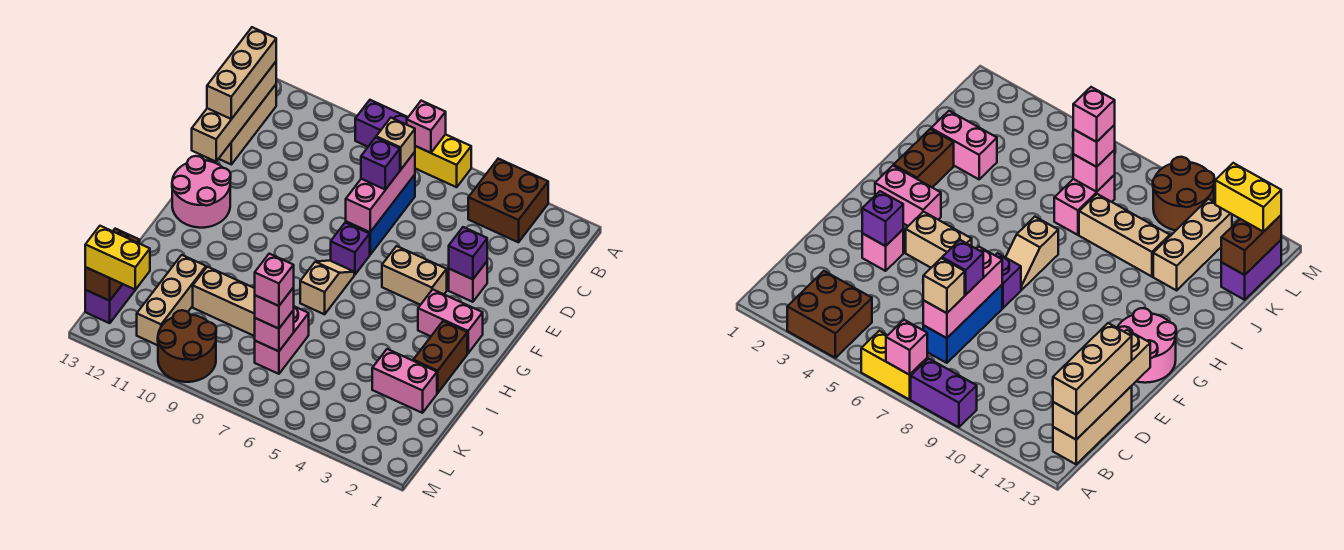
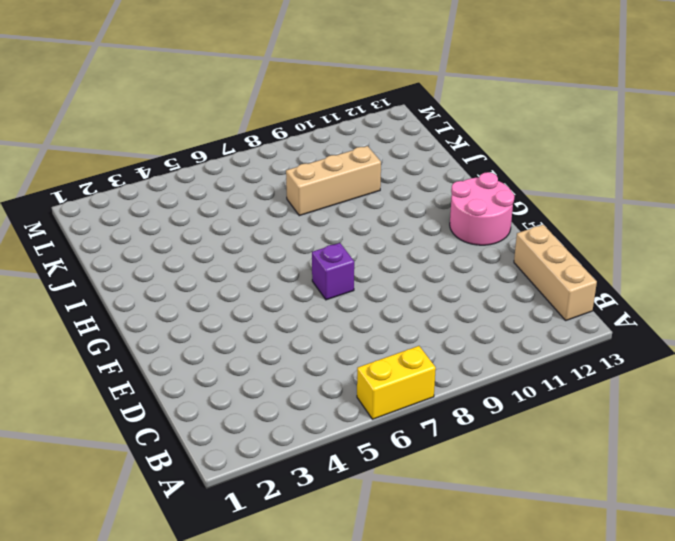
none -> brown 2x2 brick [468,159,548,242]
none -> purple 1x2 brick [355,100,408,147]
none -> blue 1x3 brick [346,175,415,255]
none -> pink 1x1 brick [449,262,487,302]

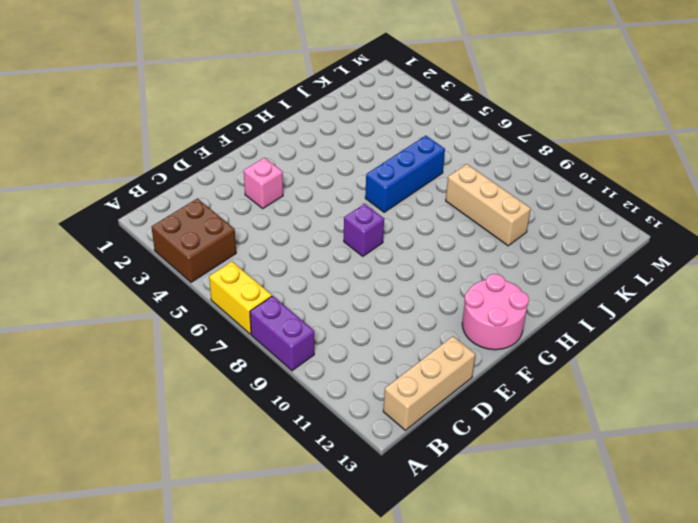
blue 1x3 brick [365,136,445,212] -> blue 1x3 brick moved to [346,175,415,255]
none -> tan 1x2 brick [382,246,447,305]
none -> pink 1x2 brick [418,289,483,353]
none -> tan 1x2 slope [300,261,354,314]
none -> brown 1x2 brick [413,321,467,393]

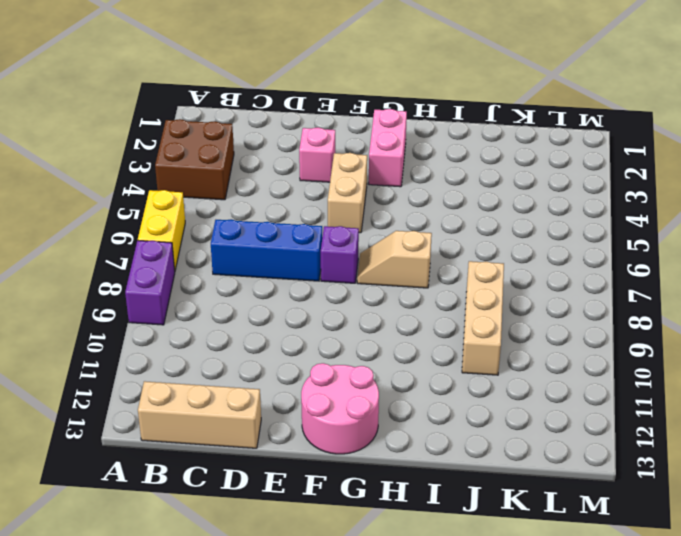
none -> brown 1x2 brick [413,321,467,393]
none -> pink 1x2 brick [372,349,437,413]
none -> pink 1x2 brick [255,306,309,374]
none -> tan 1x3 brick [137,255,206,345]

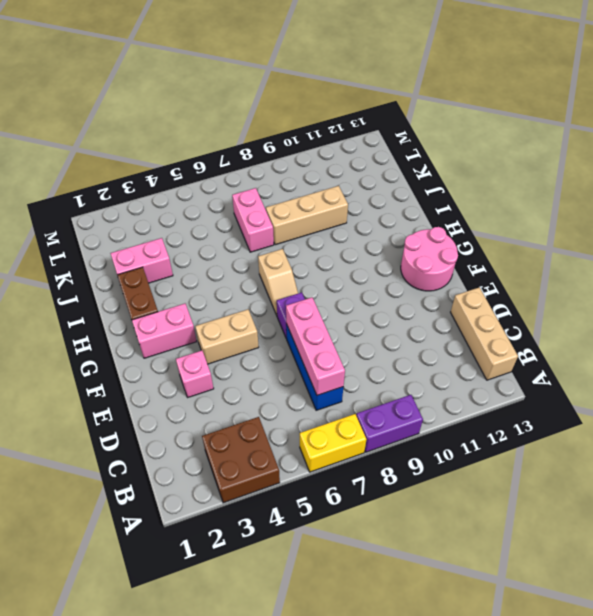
none -> tan 1x3 brick [137,255,206,345]
none -> purple 1x2 brick [85,284,135,323]
none -> brown 2x2 round brick [158,310,216,382]
none -> pink 1x1 brick [407,101,446,153]

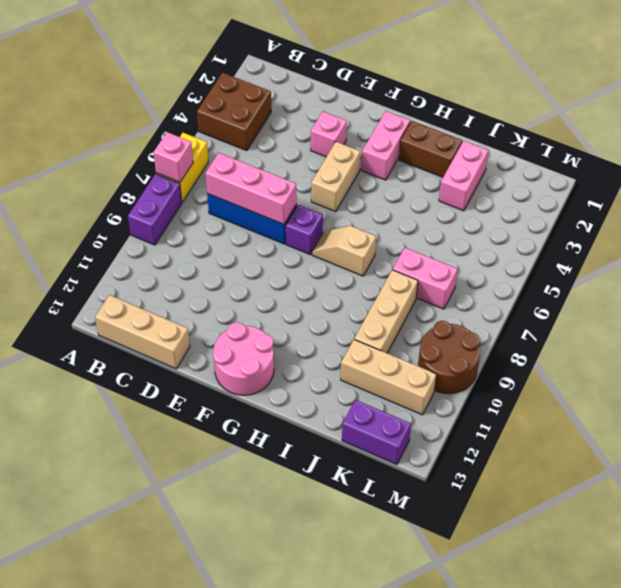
none -> tan 1x4 brick [192,62,276,162]
none -> purple 1x1 brick [449,227,487,279]
none -> pink 1x1 brick [255,310,294,351]
none -> brown 1x2 brick [85,229,140,301]

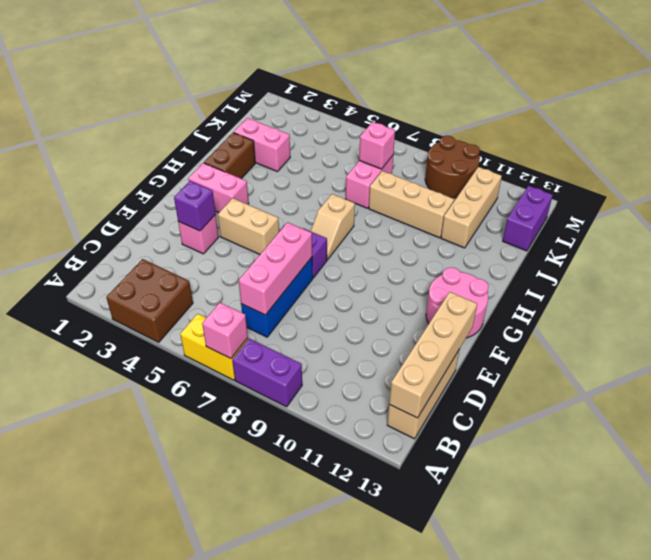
none -> brown 1x2 brick [85,229,140,301]
none -> tan 1x3 brick [207,27,276,119]
none -> tan 1x1 brick [376,118,415,170]
none -> purple 1x1 brick [361,137,400,190]

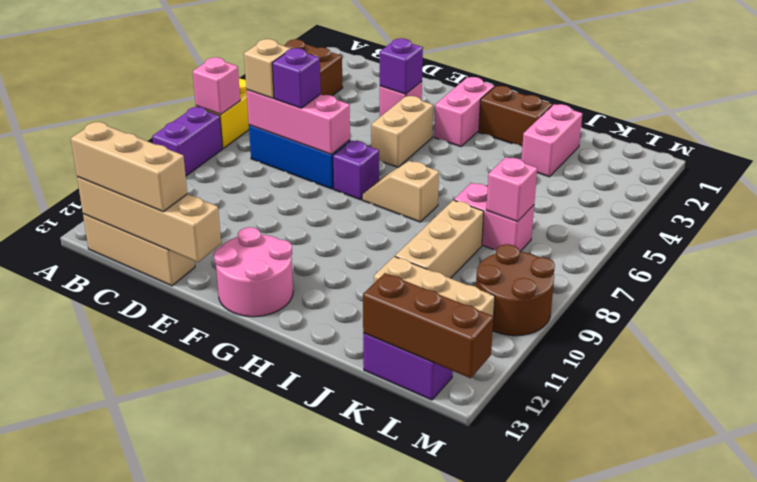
brown 1x3 brick [363,273,493,378] -> brown 1x2 brick [85,229,140,301]
none -> pink 1x1 brick [255,288,294,329]
none -> yellow 1x2 brick [85,226,150,290]
none -> pink 1x1 brick [255,254,294,306]

